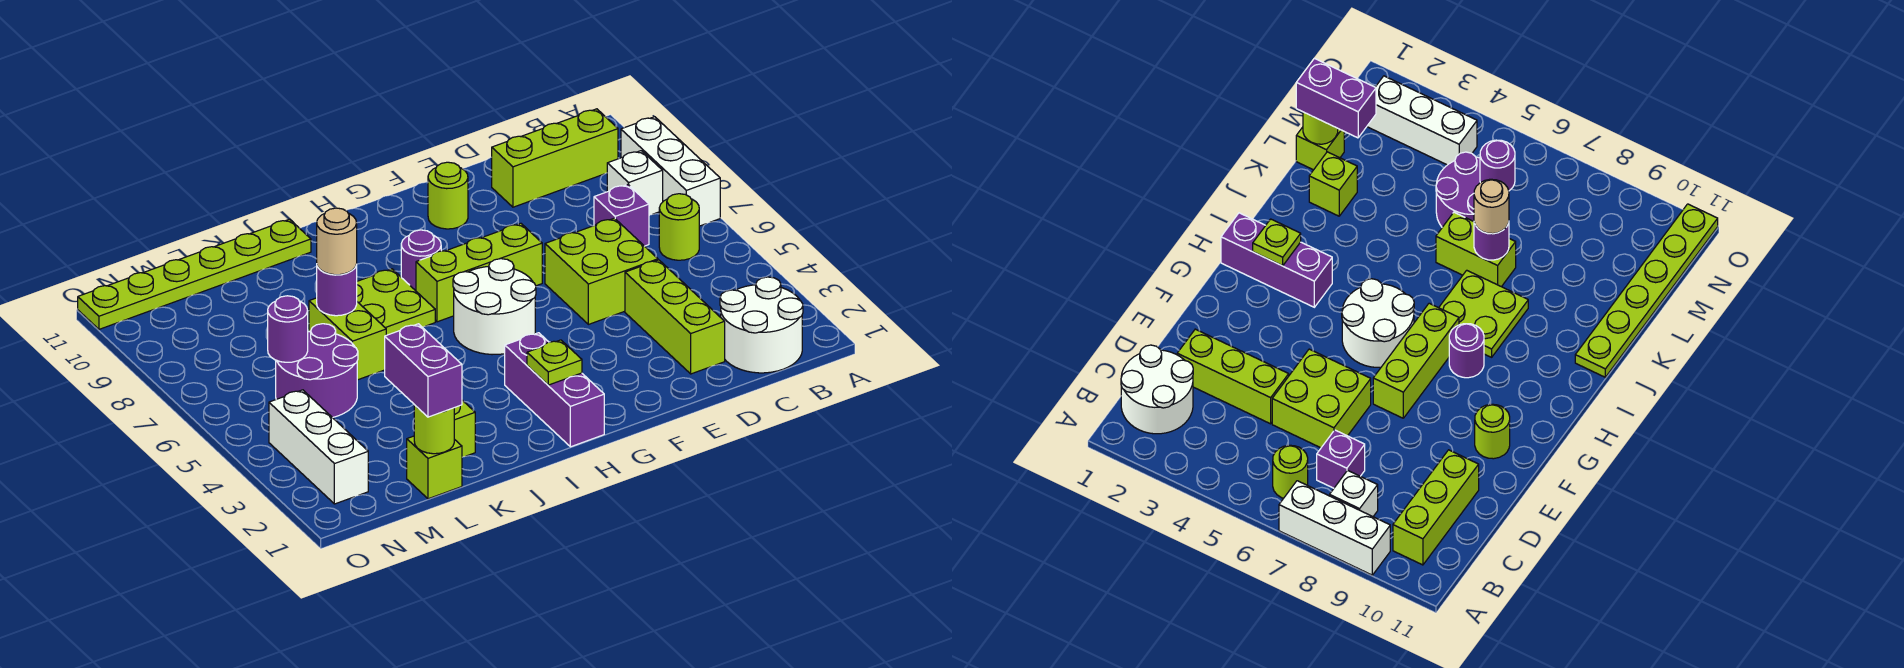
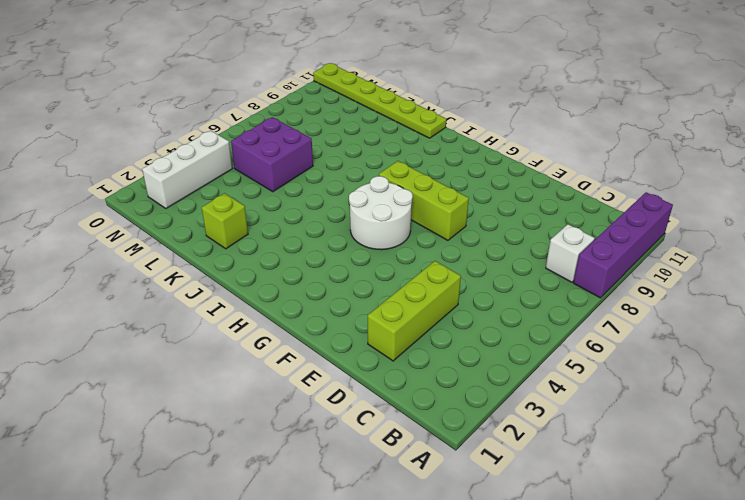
purple 1x4 brick [573,192,673,298] -> white 1x3 brick [621,117,720,226]
purple 2x2 brick [231,117,313,192] -> purple 2x2 round brick [276,324,358,418]
none -> white 2x2 round brick [720,277,803,373]
none -> lime 1x1 round brick [659,194,699,260]
none -> lime 1x3 brick [492,109,618,207]

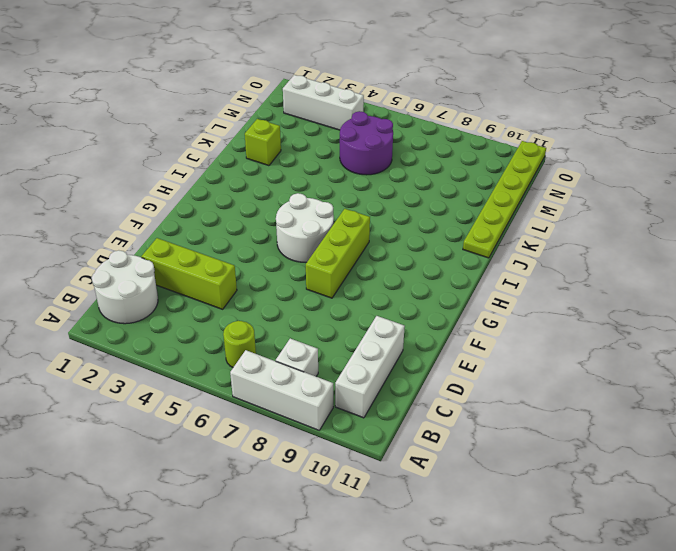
white 1x3 brick [335,316,405,418] -> lime 1x3 brick [492,109,618,207]
none -> purple 1x1 brick [594,184,649,246]
none -> lime 2x2 brick [545,218,658,324]
none -> lime 1x1 round brick [428,162,468,229]

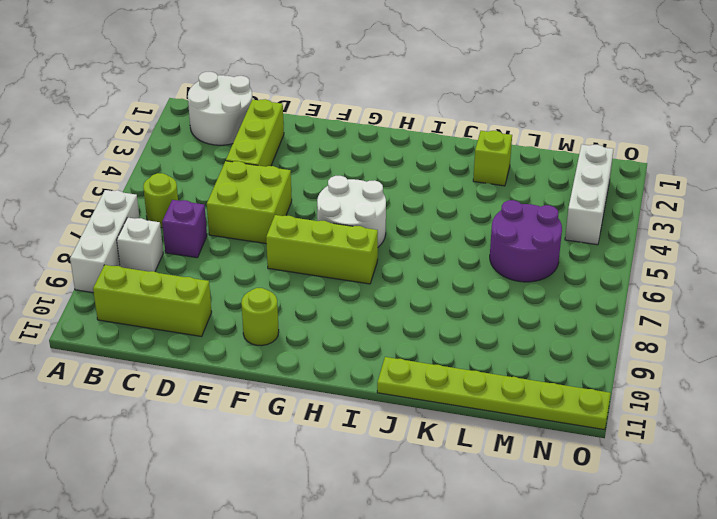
none -> purple 1x3 brick [505,333,604,447]
none -> purple 1x1 round brick [401,230,441,291]
none -> lime 2x2 plate [357,269,435,335]

